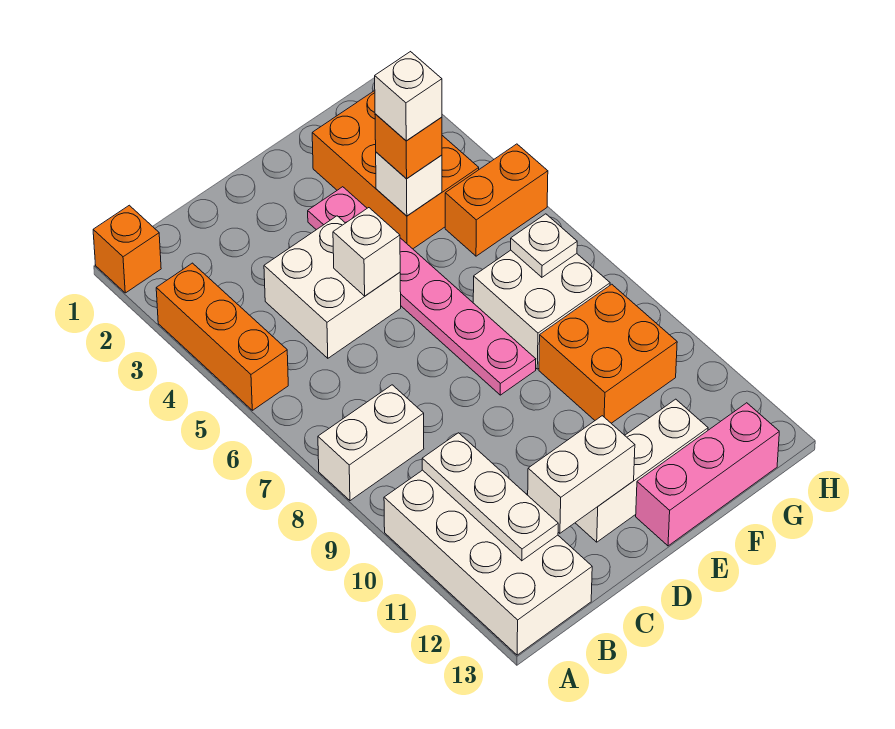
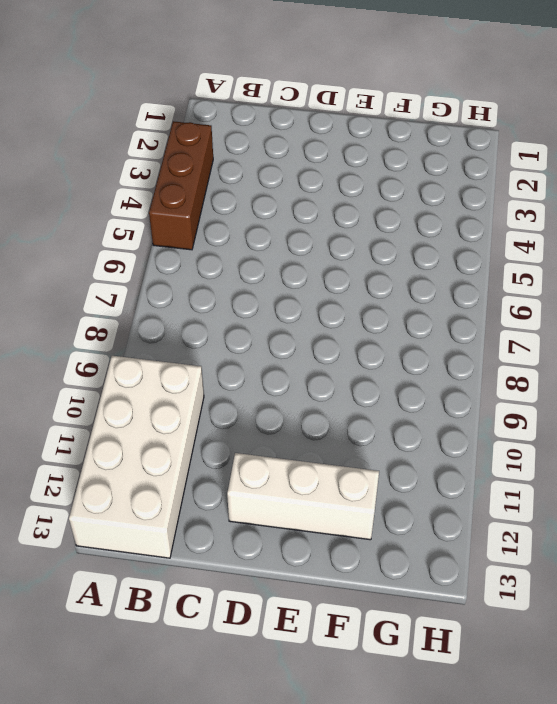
brown 1x3 brick [149,121,213,250] -> orange 1x3 brick [156,263,288,410]
none -> orange 1x1 brick [93,205,161,293]
none -> white 1x2 brick [318,385,424,501]
none -> white 2x2 brick [264,216,401,358]

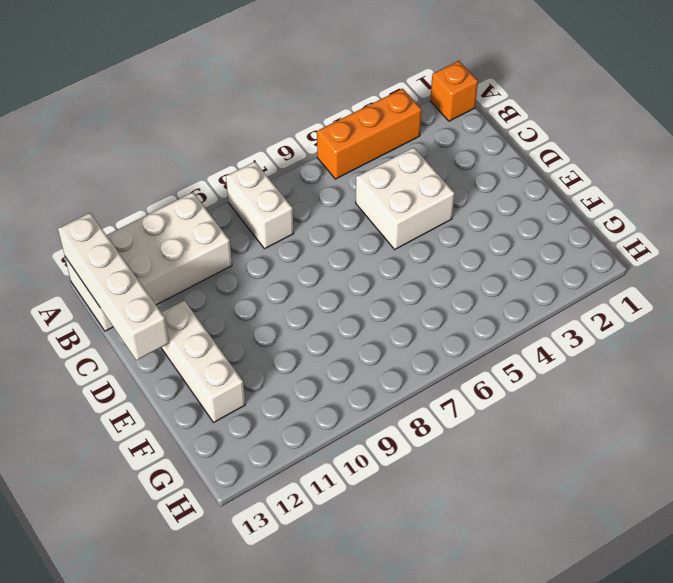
white 1x4 brick [58,213,169,360] -> none
none -> pink 1x6 plate [308,187,536,395]
none -> pink 1x3 brick [636,403,779,546]
none -> orange 2x3 brick [312,91,479,249]

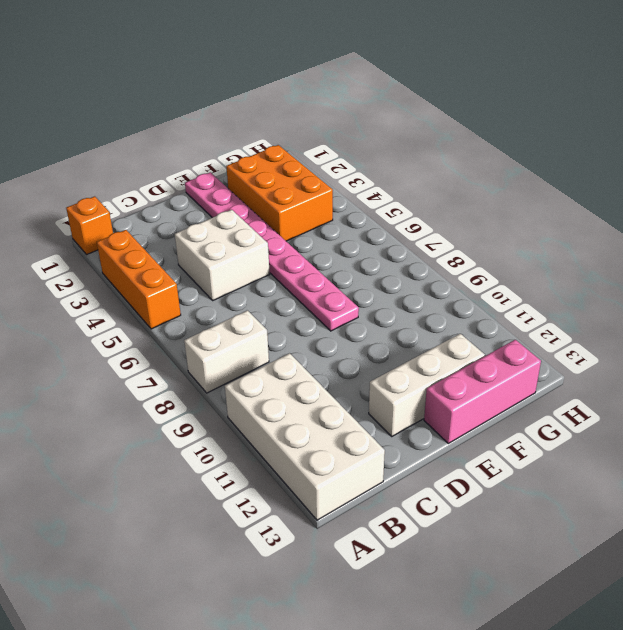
pink 1x8 plate [185,172,359,331] -> pink 1x6 plate [308,187,536,395]
none -> white 2x2 brick [473,250,610,369]
none -> orange 2x2 brick [539,284,677,423]
none -> orange 1x2 brick [445,144,548,256]

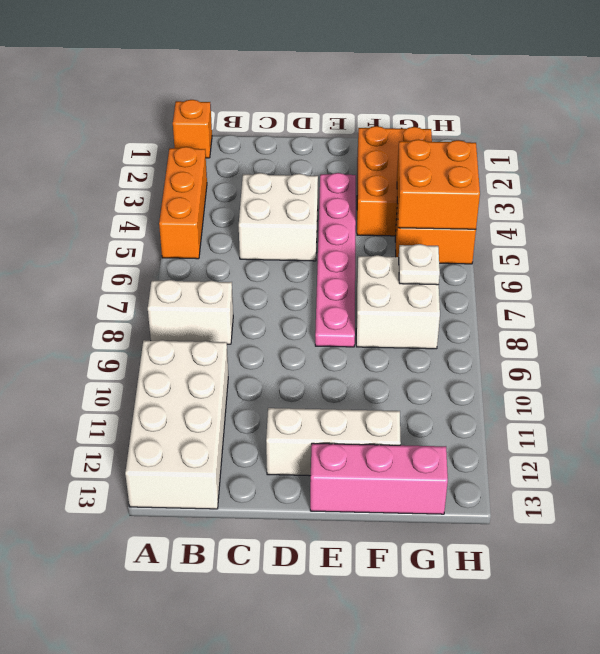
orange 2x2 brick [397,139,480,229] -> orange 2x2 brick moved to [539,284,677,423]
none -> white 1x3 plate [422,433,558,561]
none -> white 1x2 brick [528,416,635,533]
none -> white 1x1 brick [333,208,400,296]

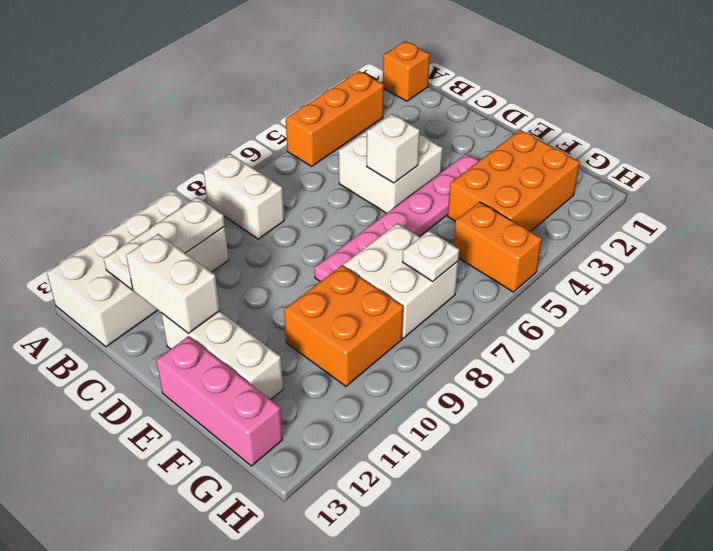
none -> white 1x1 brick [376,152,442,216]
none -> orange 1x1 brick [375,114,442,178]
none -> white 1x1 brick [375,52,442,141]

